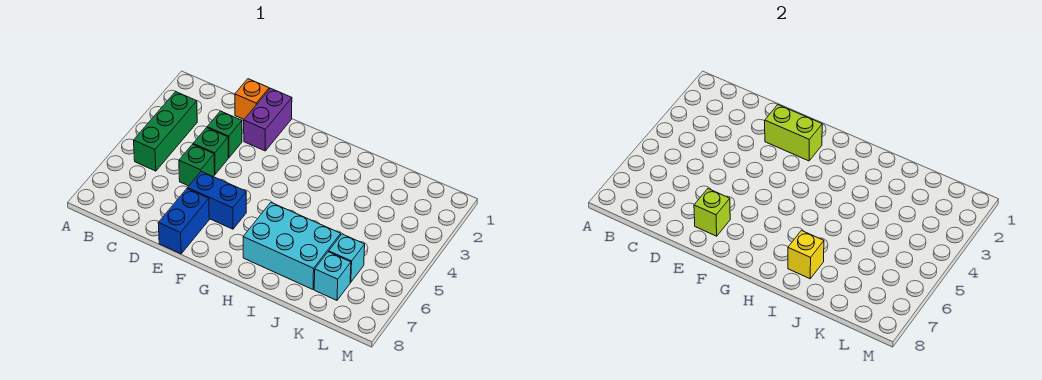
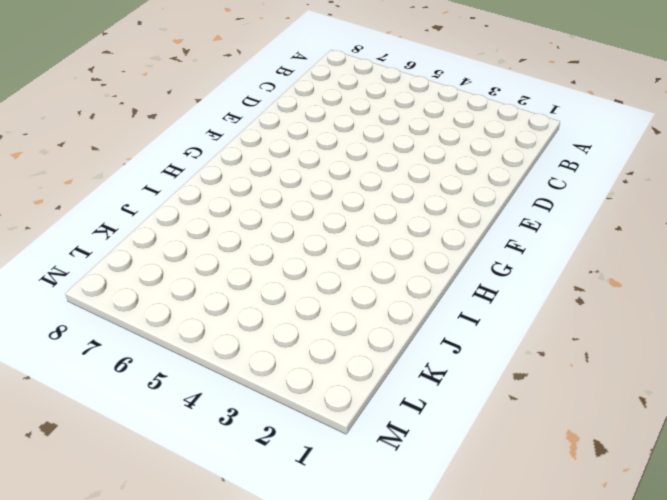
none -> green 1x3 brick [134,92,197,171]
none -> orange 1x1 brick [235,79,269,119]
none -> green 1x1 brick [207,111,242,158]

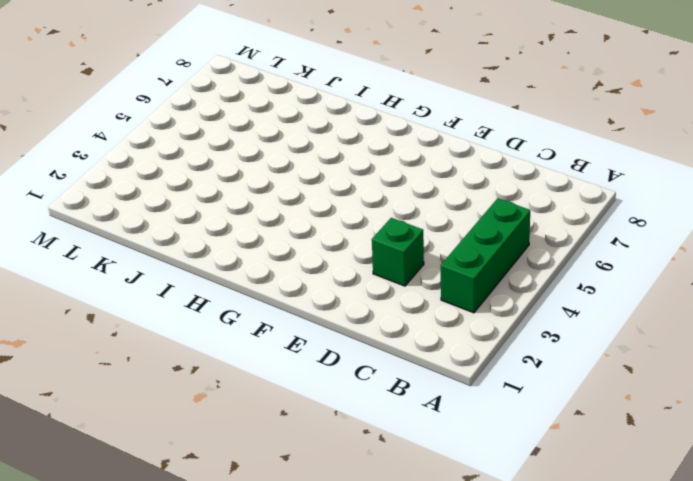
none -> orange 1x1 brick [235,79,269,119]
none -> green 1x1 brick [193,128,228,174]
none -> green 1x1 brick [179,144,215,186]

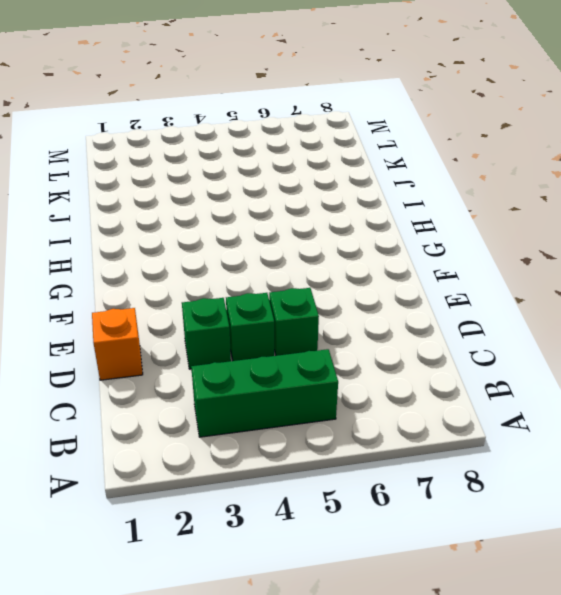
none -> purple 1x2 brick [244,88,292,151]
none -> blue 1x2 brick [188,171,246,229]
none -> blue 1x2 brick [158,189,209,254]

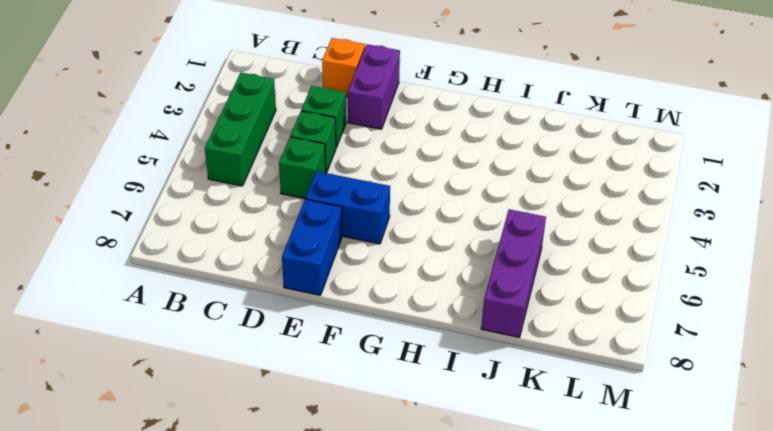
purple 1x3 brick [481,209,546,337] -> cyan 2x3 brick [243,203,341,289]
none -> cyan 1x1 brick [329,234,365,282]
none -> cyan 1x1 brick [314,252,351,300]
none -> lime 1x2 brick [765,105,822,161]

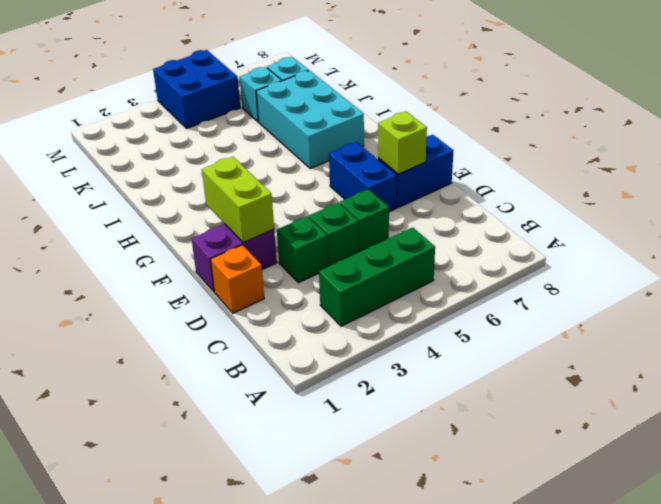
blue 2x2 brick [153,50,240,128] -> none
none -> yellow 1x1 brick [788,231,824,279]

